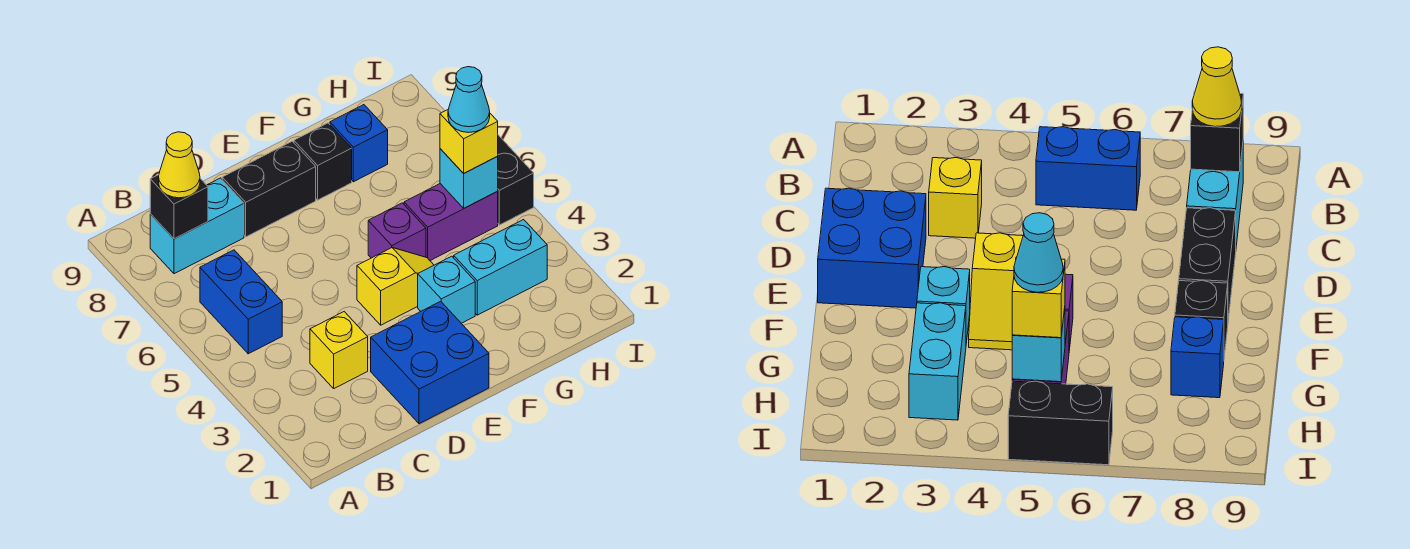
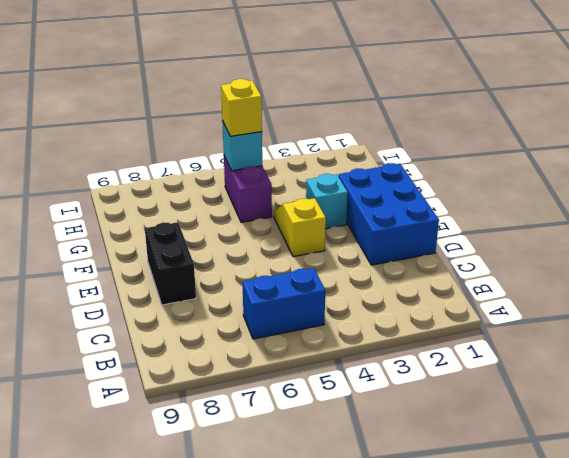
blue 2x3 brick [339,163,439,265] -> blue 2x2 brick [371,301,489,424]
none -> cyan 1x2 brick [150,178,244,274]
none -> yellow 1x1 brick [310,312,368,388]
none -> purple 1x1 brick [368,203,426,258]

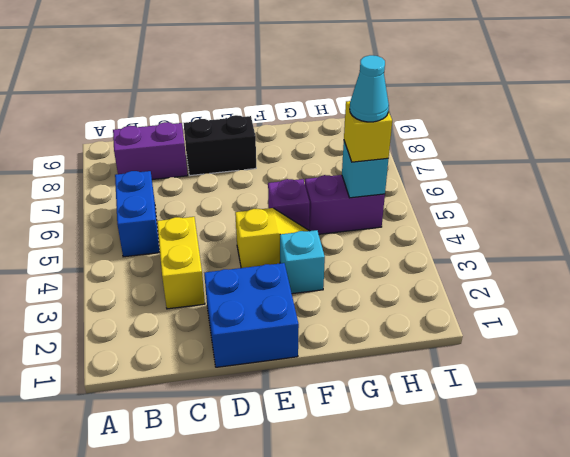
purple 1x2 brick [113,122,188,180] -> cyan 1x2 brick [150,178,244,274]
yellow 1x2 brick [157,217,205,309] -> yellow 1x1 brick [310,312,368,388]
none -> black 1x1 brick [294,123,352,200]
none -> cyan 1x2 brick [454,220,547,315]
none -> blue 1x1 brick [330,105,388,182]

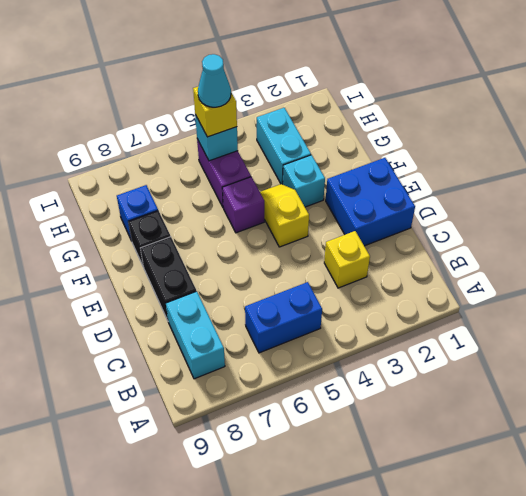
none -> black 1x2 brick [497,135,534,225]
none -> black 1x1 brick [150,175,208,239]
none -> yellow 1x1 cone [159,132,200,198]

